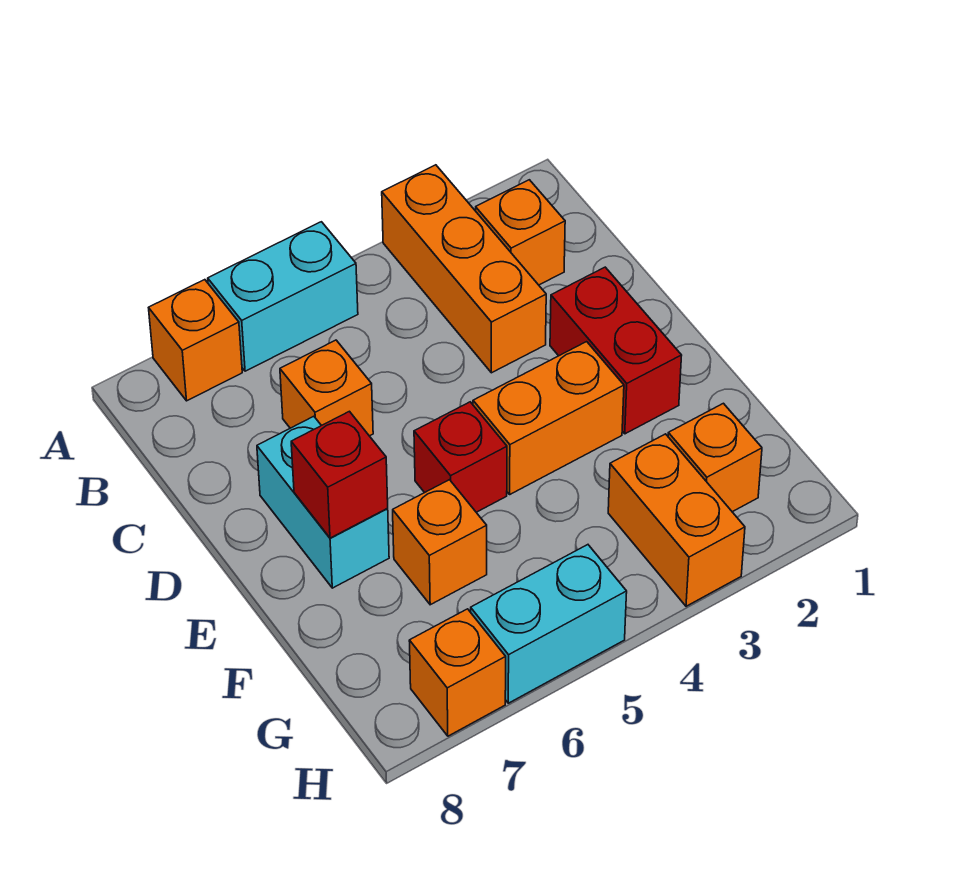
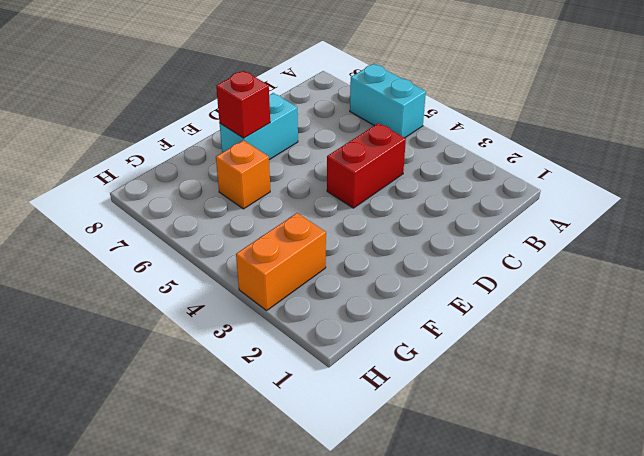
red 1x2 brick [327,123,406,208] -> red 1x2 brick moved to [550,267,682,434]
none -> orange 1x3 brick [382,165,546,373]
none -> orange 1x1 brick [149,280,242,401]
none -> orange 1x1 brick [476,180,565,285]

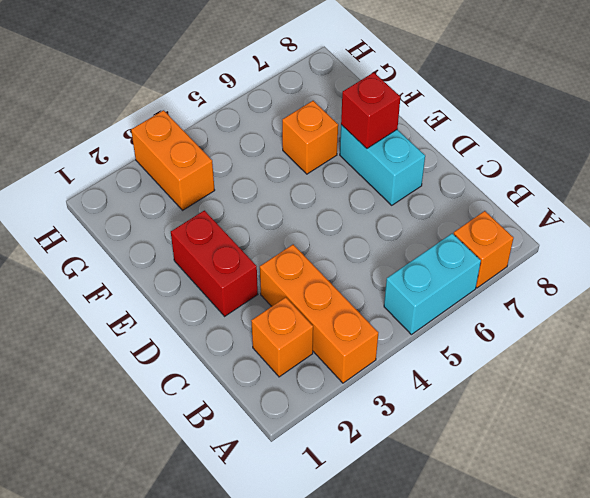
none -> orange 1x1 brick [280,340,373,436]
none -> orange 1x2 brick [473,342,624,494]
none -> red 1x1 brick [414,402,507,512]

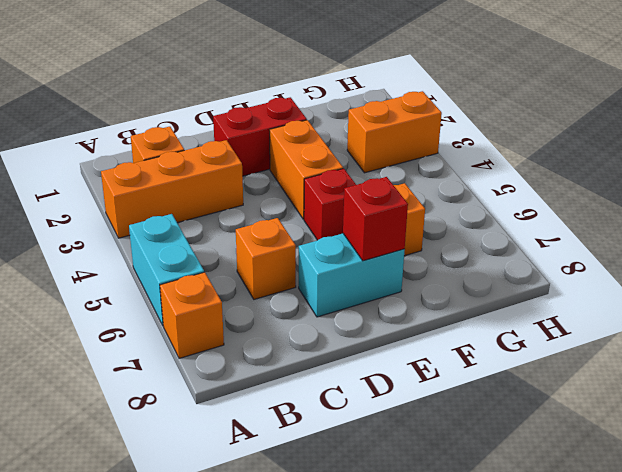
none -> orange 1x1 brick [668,403,762,512]
none -> cyan 1x2 brick [471,545,627,703]
none -> orange 1x1 brick [409,609,506,736]

